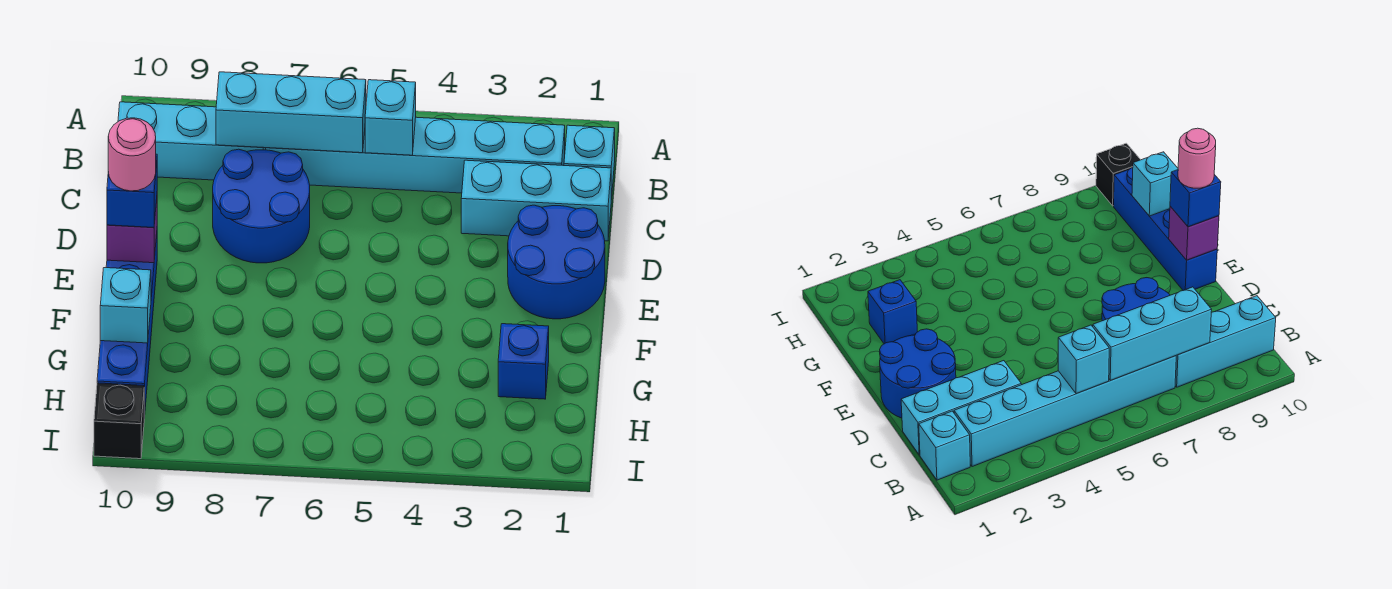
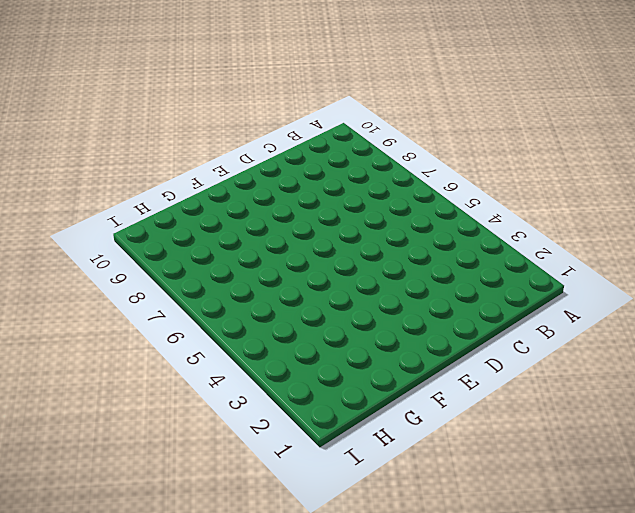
none -> cyan 1x1 brick [564,125,615,200]
none -> cyan 1x6 brick [266,117,565,193]
none -> cyan 1x3 brick [118,102,266,180]

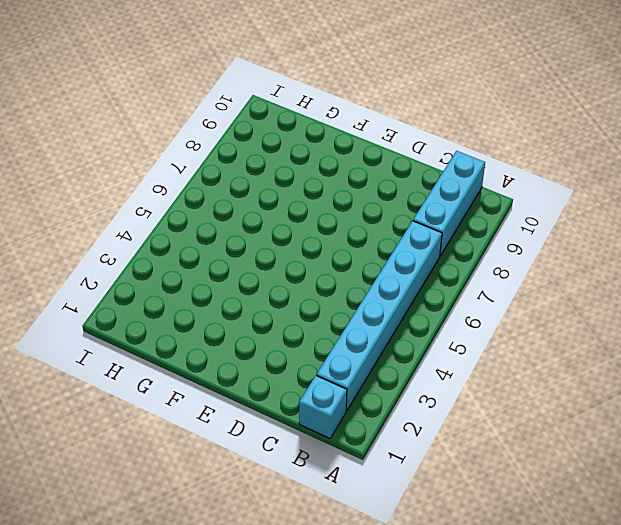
none -> cyan 1x3 brick [461,160,611,241]
none -> blue 2x2 round brick [213,149,310,263]
none -> blue 2x2 round brick [508,205,605,319]

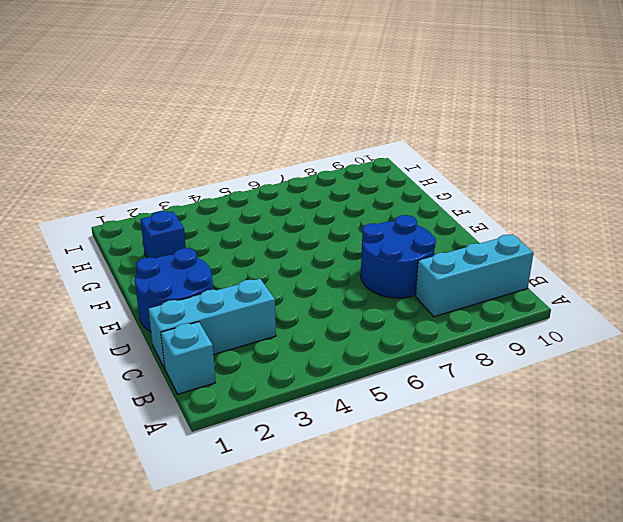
none -> cyan 1x6 brick [266,117,565,193]
none -> blue 1x4 brick [97,234,157,418]
none -> black 1x1 brick [94,383,144,459]

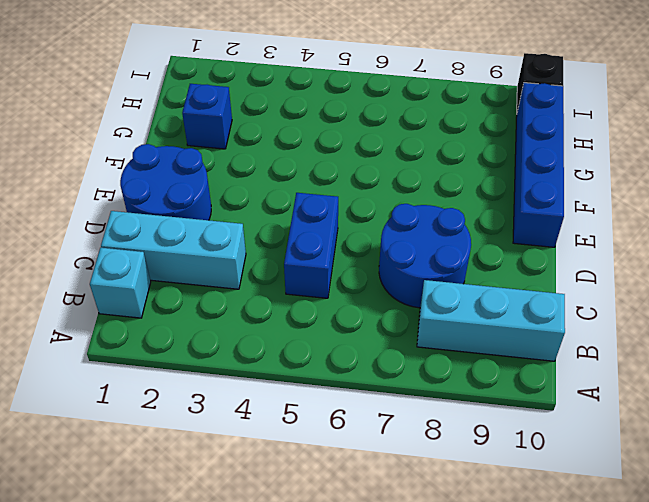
blue 1x2 brick [284,193,338,298] -> none
none -> cyan 1x6 brick [266,117,565,193]
none -> cyan 1x1 brick [365,80,416,155]
none -> cyan 1x3 brick [216,72,366,153]

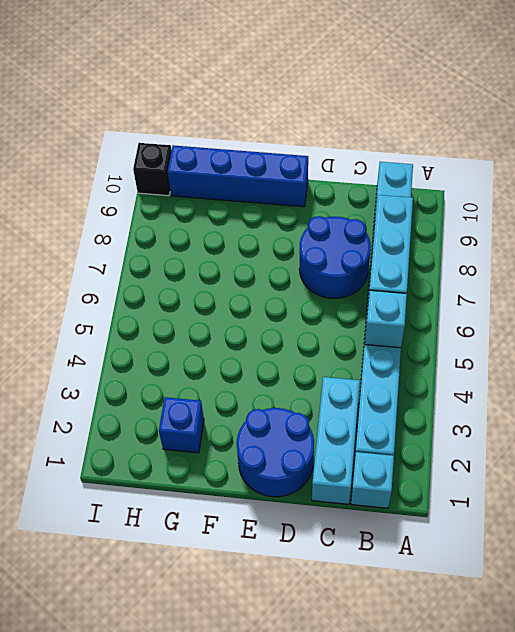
none -> purple 1x1 brick [107,199,157,263]
none -> cyan 1x1 brick [100,268,151,343]
none -> blue 1x1 brick [107,154,157,227]

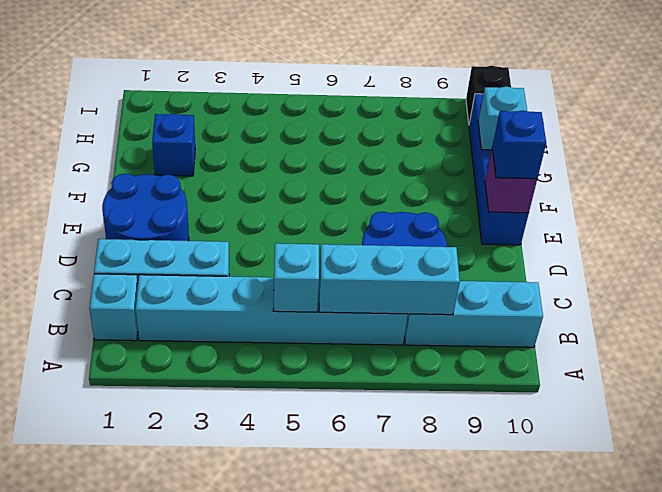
none -> pink 1x1 round brick [108,118,156,191]

